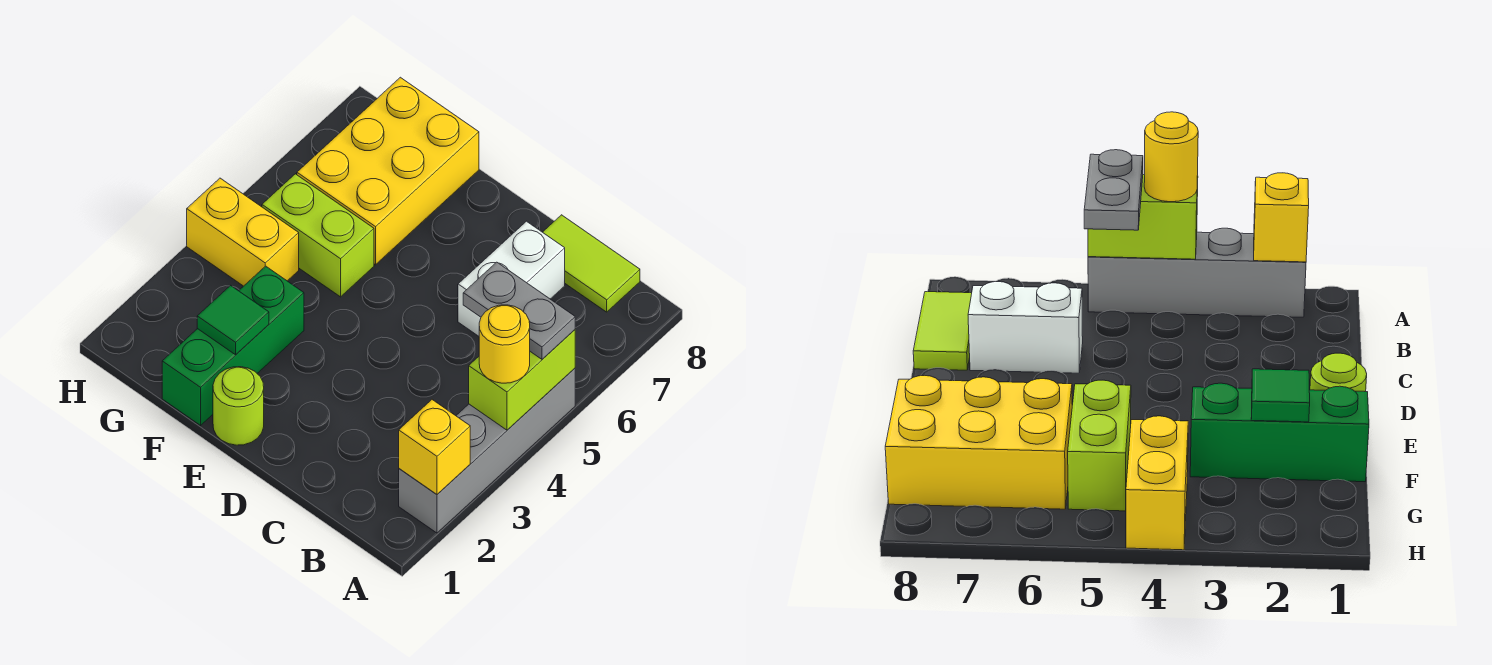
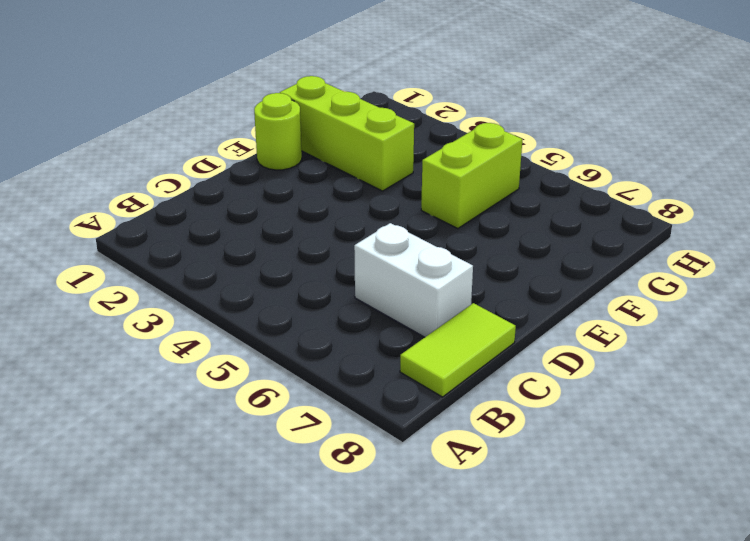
lime 1x3 brick [280,76,414,191] -> green 1x3 brick [162,266,304,425]
none -> grey 1x4 brick [399,368,575,533]
none -> yellow 2x3 brick [297,77,479,265]
none -> yellow 1x2 brick [187,178,299,286]

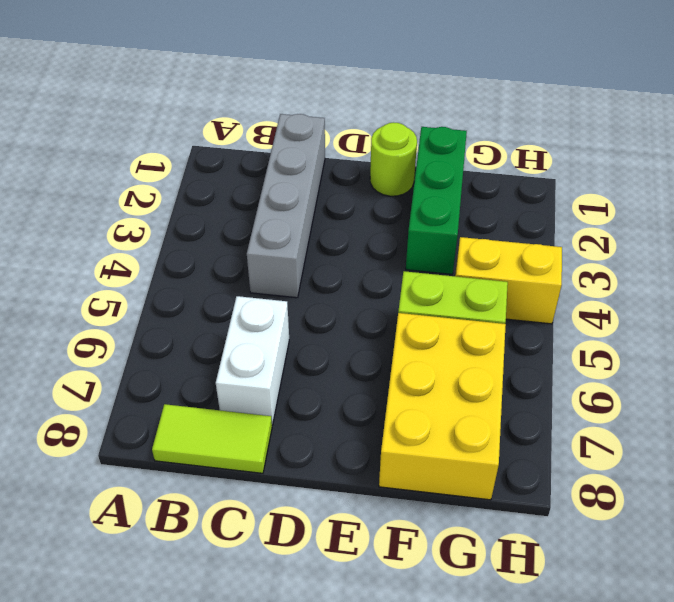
grey 1x4 brick [247,114,325,298] -> grey 1x4 brick moved to [399,368,575,533]
none -> yellow 1x1 brick [399,400,470,494]
none -> lime 1x2 brick [469,330,575,430]
none -> green 1x1 tile [197,285,269,355]

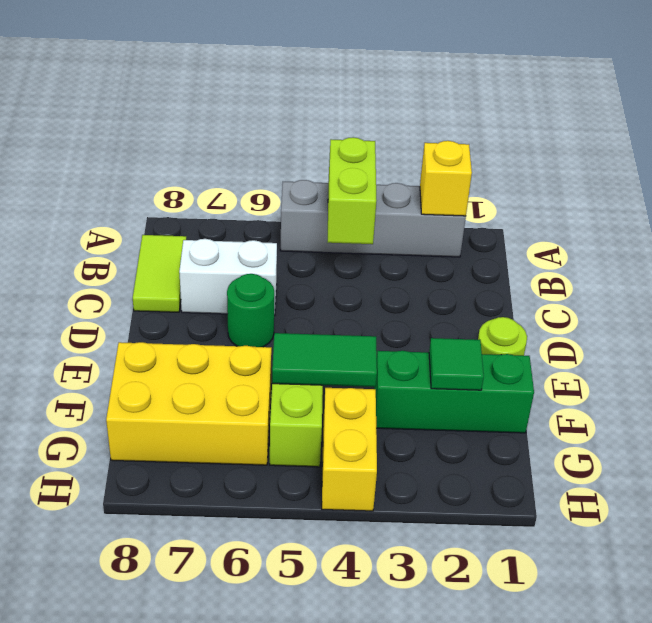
lime 1x2 brick [328,137,376,244] -> lime 1x2 brick turned to [469,330,575,430]
green 1x1 round brick [227,274,274,347] -> none
green 1x2 tile [272,333,377,387] -> none
none -> yellow 1x1 round brick [479,305,530,383]
none -> grey 1x2 plate [463,262,575,359]

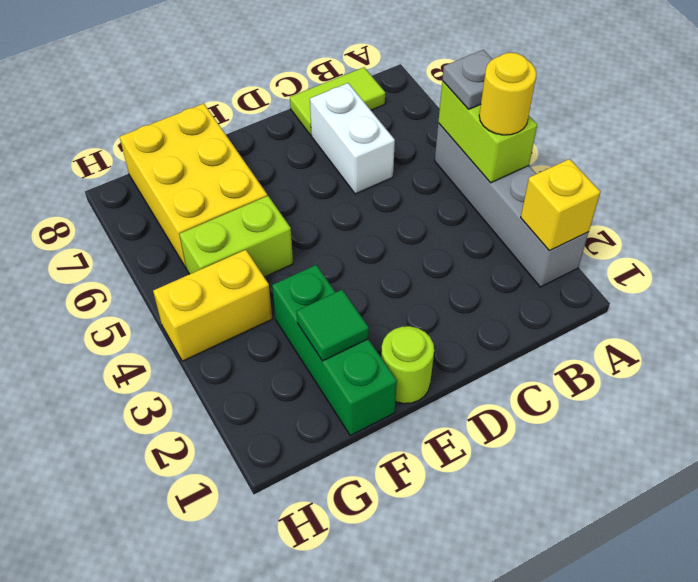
grey 1x1 plate [443,50,492,109] -> grey 1x2 plate [463,262,575,359]

